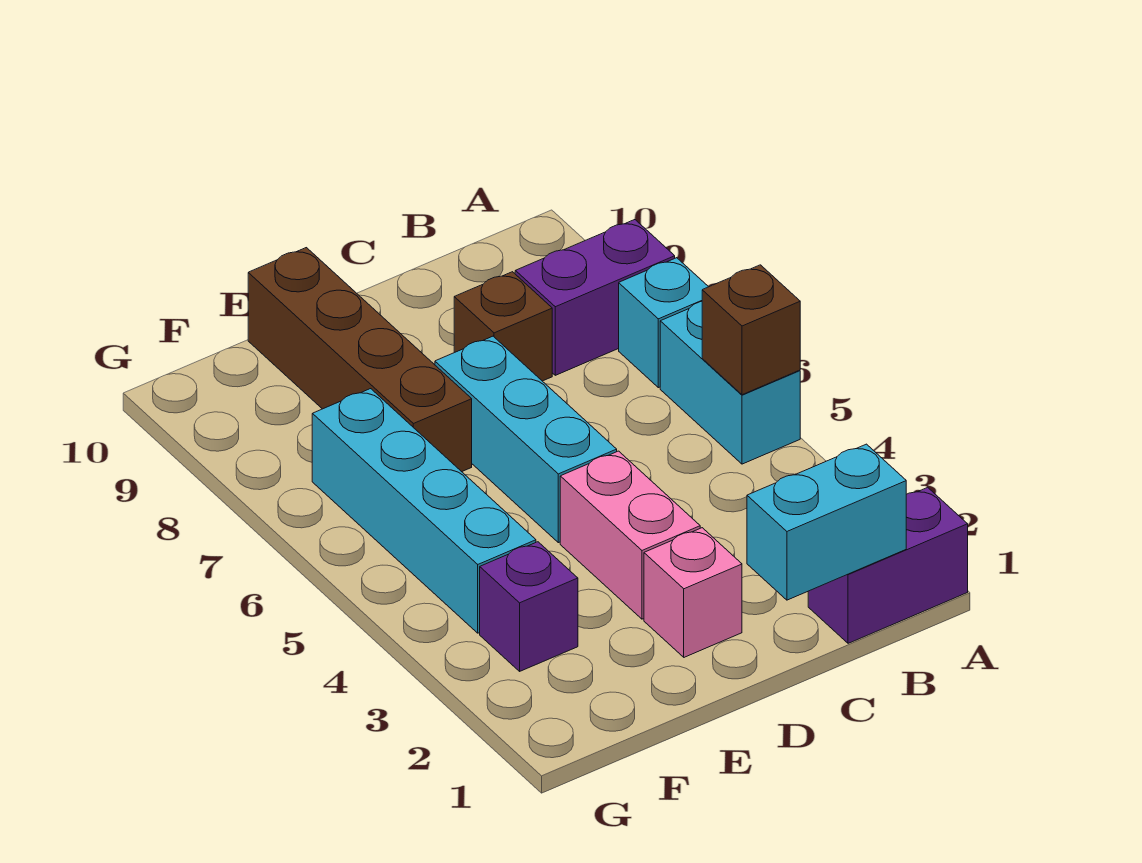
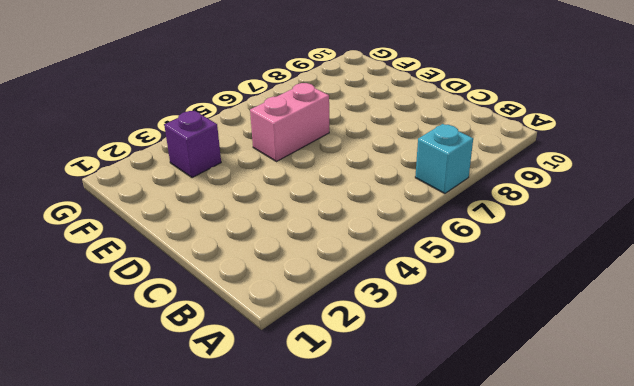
pink 1x2 brick [250,83,329,161] -> pink 1x2 brick moved to [560,451,700,619]
none -> purple 1x2 brick [808,487,968,643]
none -> cyan 1x2 brick [660,301,800,464]
none -> purple 1x2 brick [515,220,675,375]

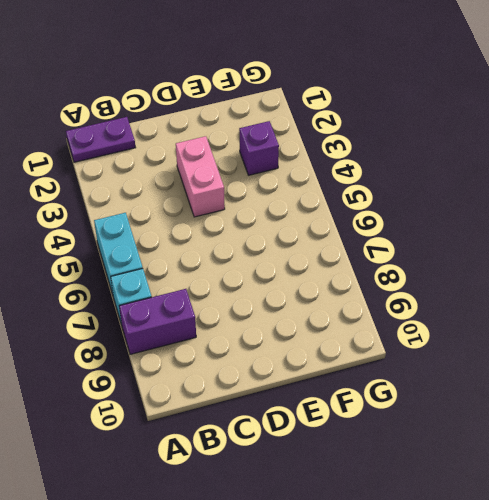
purple 1x2 plate [66,117,136,162] -> purple 1x2 brick [808,487,968,643]
none -> brown 1x1 brick [454,272,552,381]
none -> pink 1x1 brick [644,528,742,657]
none -> cyan 1x3 brick [435,336,617,543]

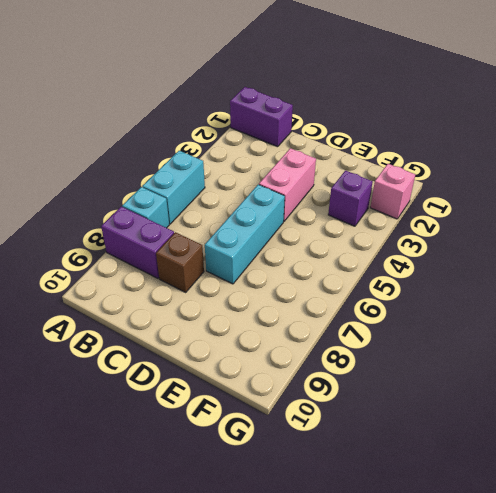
pink 1x1 brick [370,164,415,219] -> pink 1x1 brick moved to [644,528,742,657]
none -> brown 1x4 brick [248,248,472,472]
none -> cyan 1x4 brick [312,389,536,633]
none -> brown 1x1 brick [702,265,800,395]

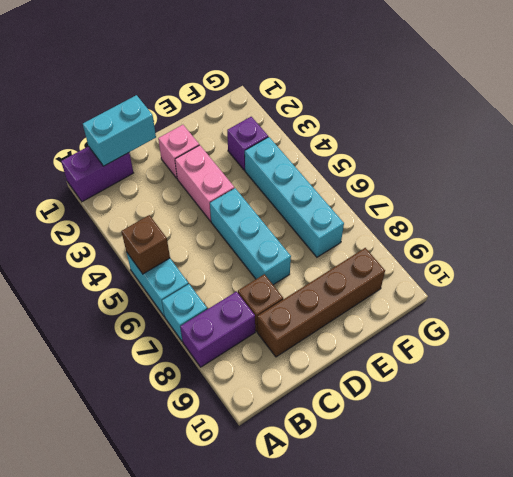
brown 1x4 brick [257,248,385,357] -> brown 1x4 brick turned to [248,248,472,472]

